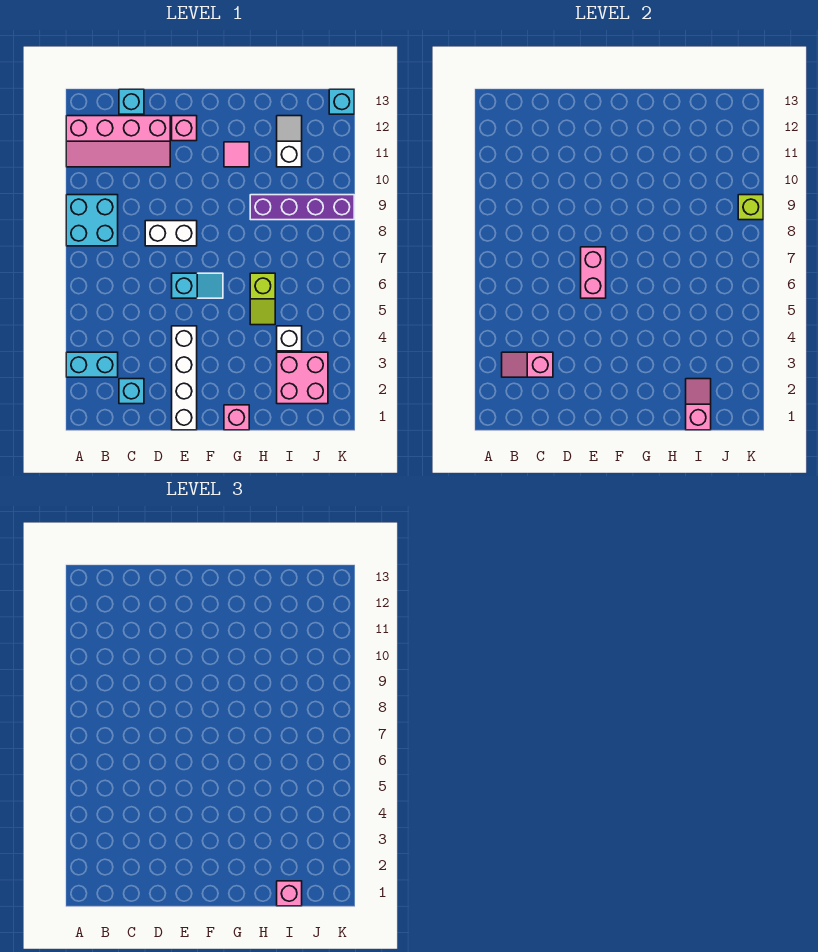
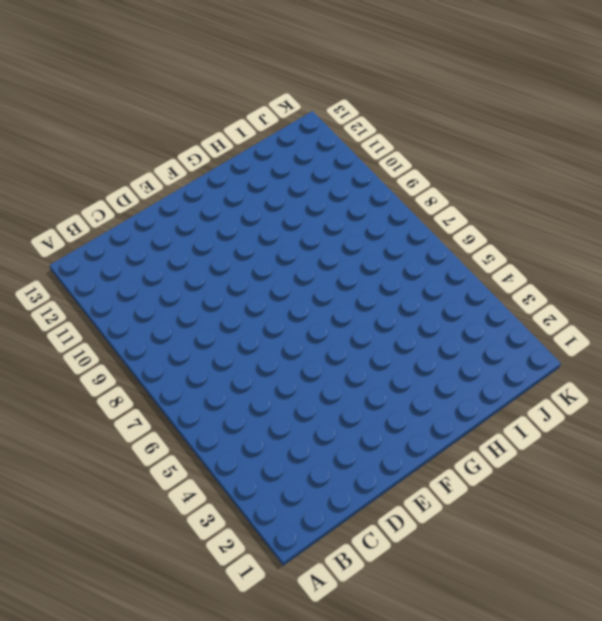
none -> cyan 1x2 brick [66,352,118,377]
none -> cyan 2x2 brick [66,195,118,246]
none -> pink 2x4 slope [66,116,170,167]

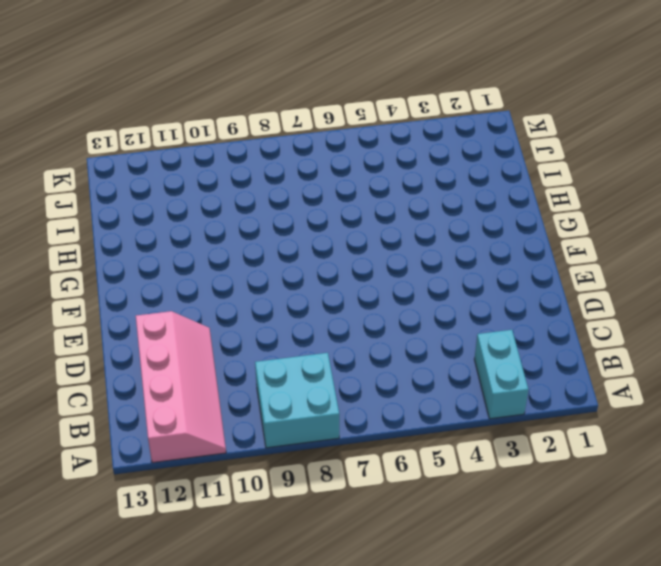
none -> cyan 1x1 brick [119,379,144,404]
none -> cyan 1x1 brick [119,89,144,114]
none -> white 1x2 brick [145,221,197,246]

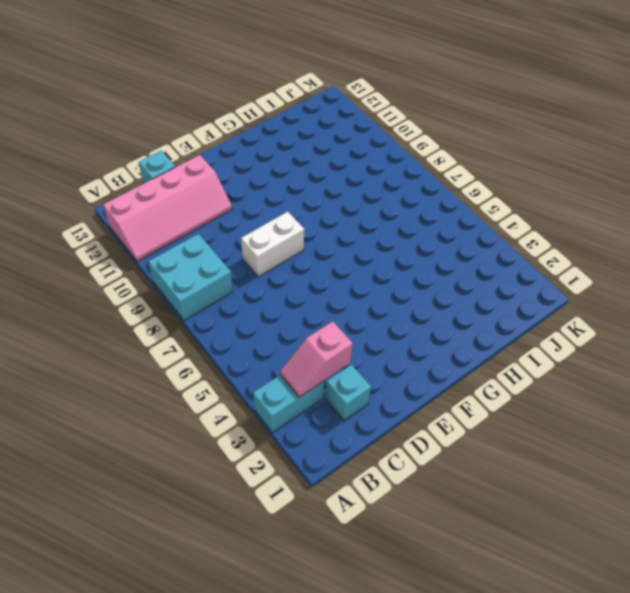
none -> white 1x4 brick [172,326,197,430]
none -> cyan 1x2 slope [172,273,223,298]
none -> pink 1x1 brick [172,116,197,141]

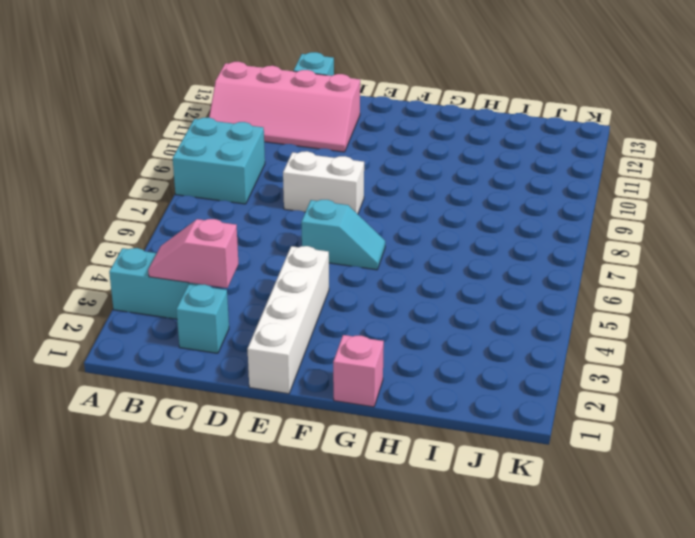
none -> pink 1x1 brick [172,116,197,141]
none -> pink 1x1 tile [224,142,249,167]
none -> lime 1x2 slope [250,273,275,325]

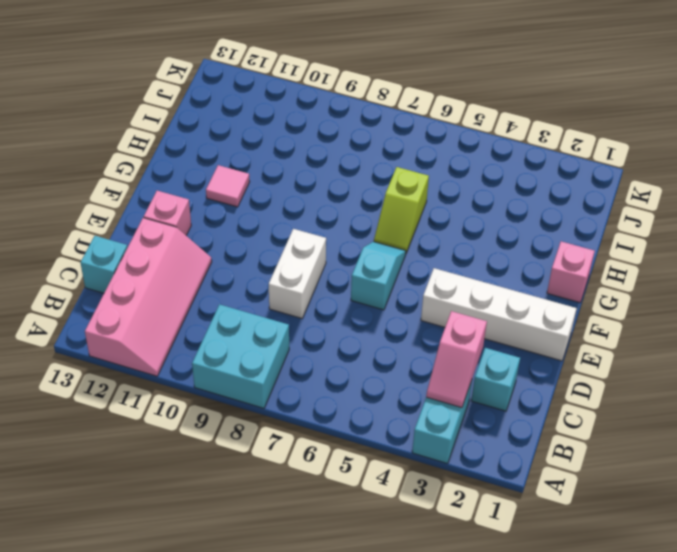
lime 1x2 slope [374,167,429,253] -> lime 1x2 slope turned to [250,273,275,325]
none -> purple 1x4 brick [250,195,354,220]
none -> pink 2x2 brick [277,352,328,404]
none -> white 1x1 brick [277,326,302,351]

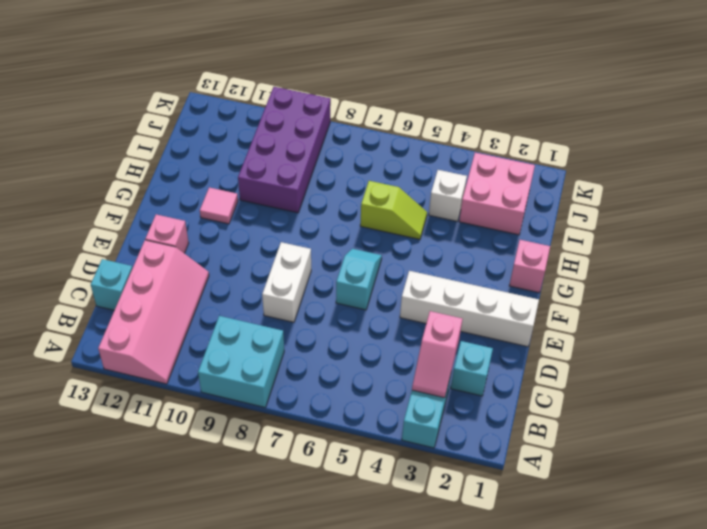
purple 2x4 brick [238,87,331,213] -> purple 1x4 brick [250,195,354,220]
none -> white 1x2 slope [277,116,302,167]
none -> cyan 1x1 brick [329,89,354,114]
none -> pink 1x2 brick [581,247,606,298]

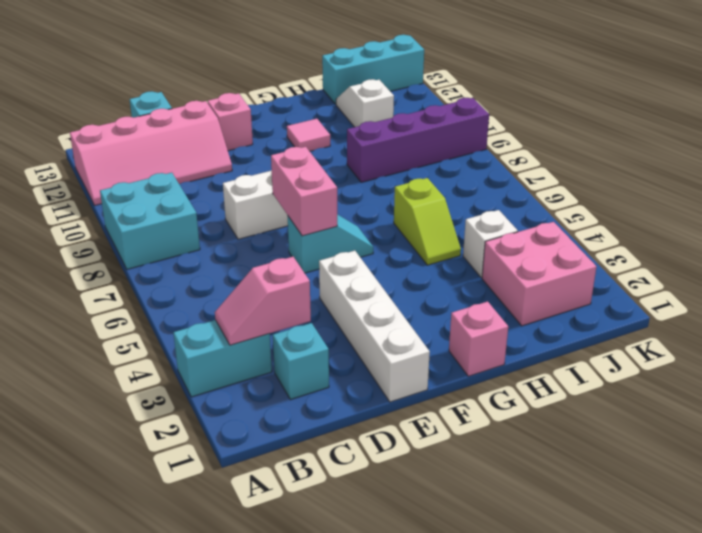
cyan 1x3 brick [322,35,424,105] -> cyan 1x1 brick [329,89,354,114]
none -> pink 1x2 slope [686,379,711,430]
none -> lime 1x1 brick [738,195,763,220]
none -> pink 1x1 brick [277,881,302,906]

